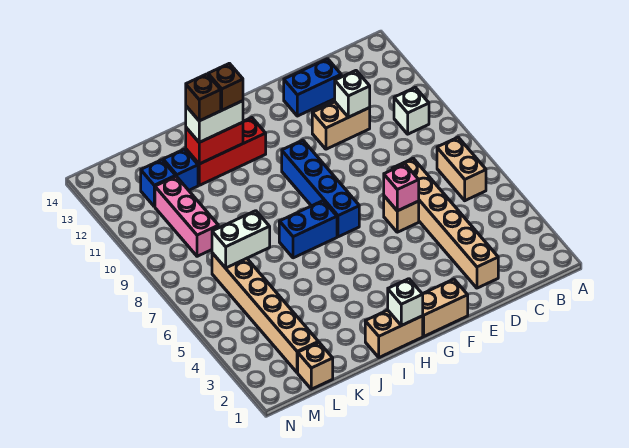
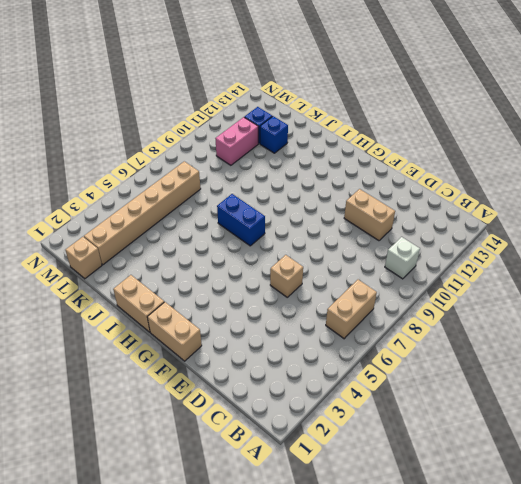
pink 1x2 brick [215,117,258,165] -> pink 1x3 brick [155,176,218,256]
none -> tan 1x6 brick [392,158,498,288]
none -> blue 1x2 brick [284,59,341,116]
none -> blue 1x4 brick [282,140,359,237]

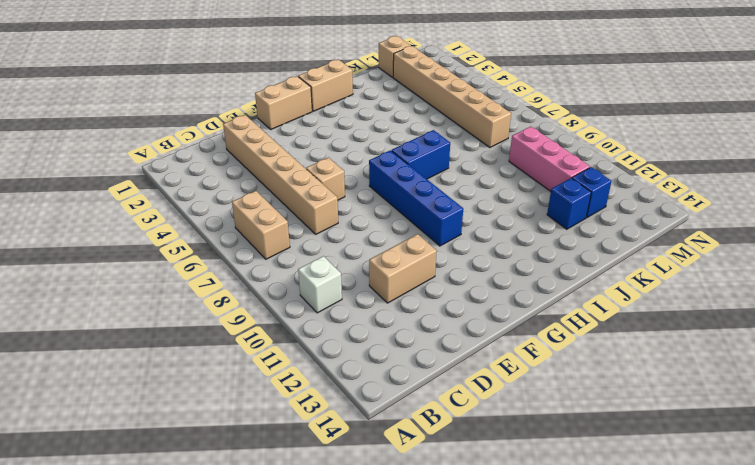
none -> blue 1x2 brick [284,59,341,116]
none -> red 1x3 brick [186,118,266,185]
none -> white 1x1 brick [335,71,370,117]

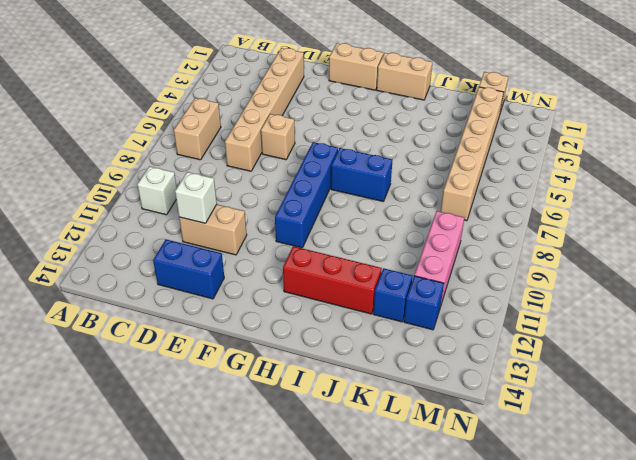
none -> pink 1x1 brick [384,164,419,211]
none -> white 1x1 brick [388,279,423,326]
none -> red 1x2 brick [186,122,243,164]

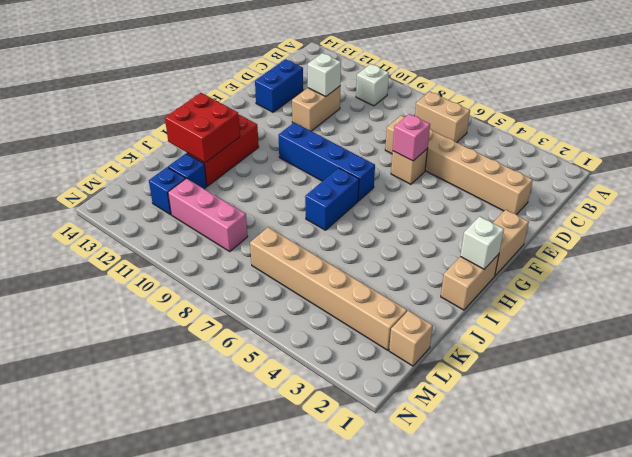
red 2x2 brick [165,93,240,163] -> red 1x2 brick [186,122,243,164]
none -> white 1x2 brick [212,211,270,268]
none -> white 1x2 brick [186,101,243,142]
none -> brown 1x1 brick [208,63,243,110]

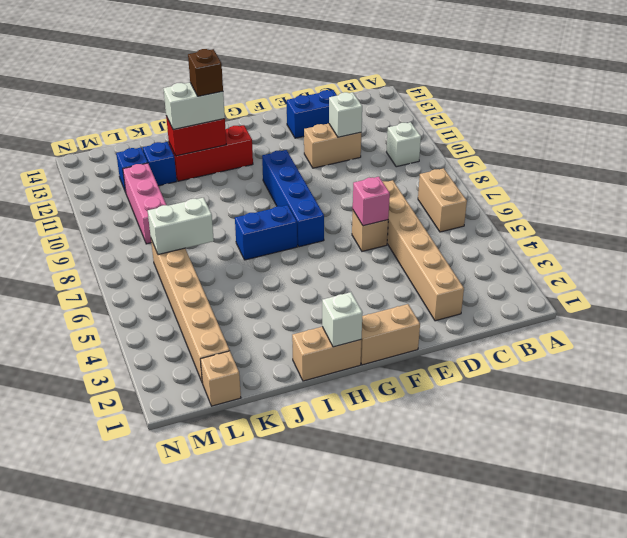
none -> brown 1x1 brick [186,74,221,121]

